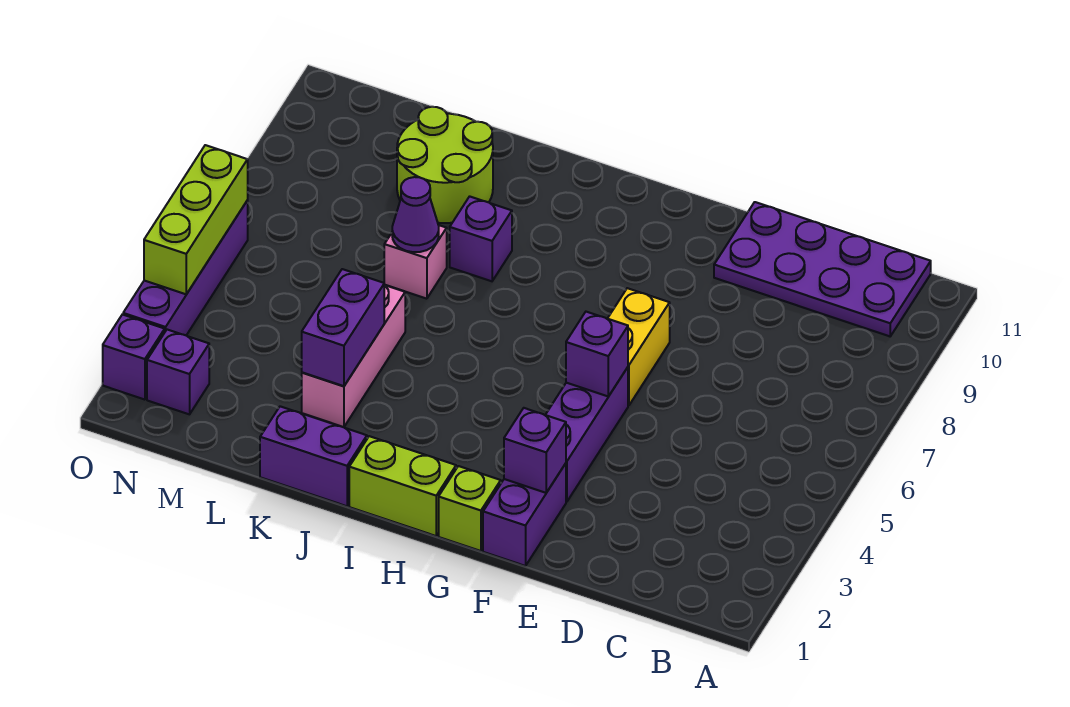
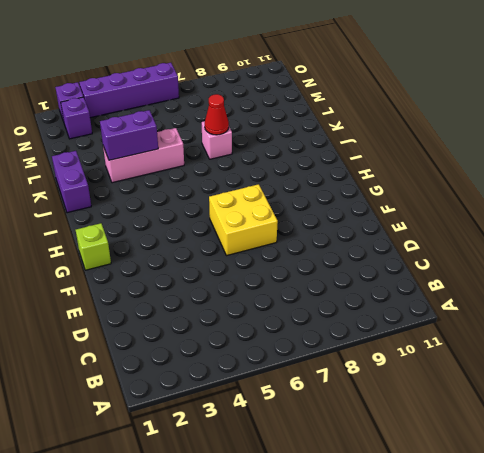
yellow 2x2 brick [209,184,278,256] -> yellow 1x2 brick [608,288,670,405]
red 1x1 cone [205,94,229,135] -> purple 1x1 cone [392,177,439,252]
none -> purple 2x4 plate [714,202,931,336]
none -> purple 1x2 brick [483,463,566,566]
none -> purple 1x3 brick [546,367,628,502]

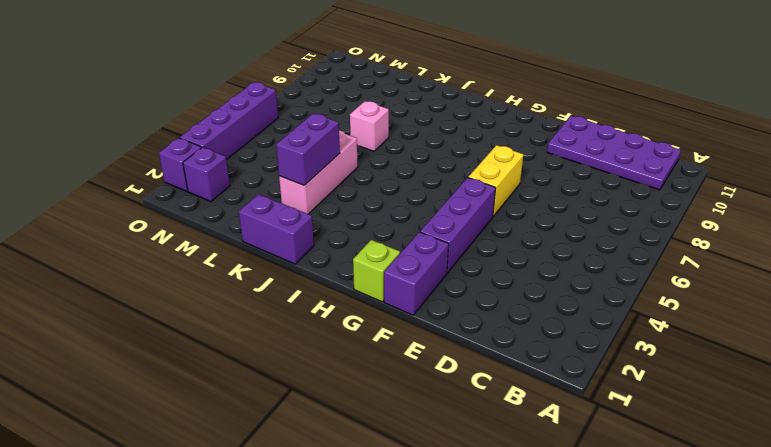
none -> lime 1x2 brick [349,436,456,536]
none -> purple 1x1 brick [450,196,512,281]
none -> lime 2x2 round brick [397,107,493,223]

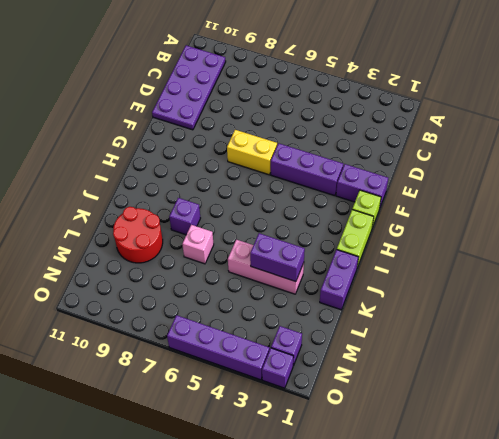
red 2x2 round brick [113,207,163,263] -> lime 2x2 round brick [397,107,493,223]
none -> purple 1x1 brick [504,408,566,493]
none -> purple 1x1 brick [566,312,628,396]
none -> purple 1x1 cone [392,177,439,252]

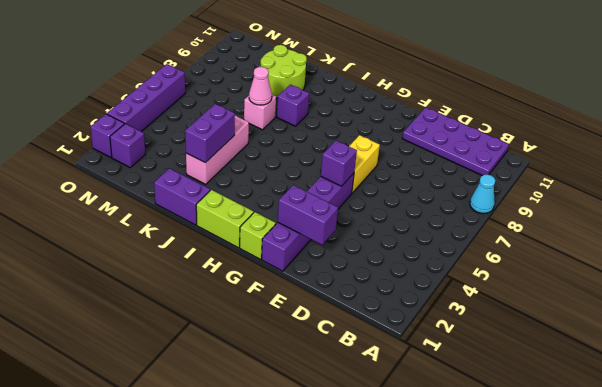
cyan 1x1 cone [470,174,495,214] -> none
purple 1x2 brick [278,185,338,245] -> purple 1x1 brick [504,408,566,493]
pink 1x1 cone [249,67,272,105] -> purple 1x1 cone [392,177,439,252]
none -> lime 1x3 brick [144,145,248,294]

